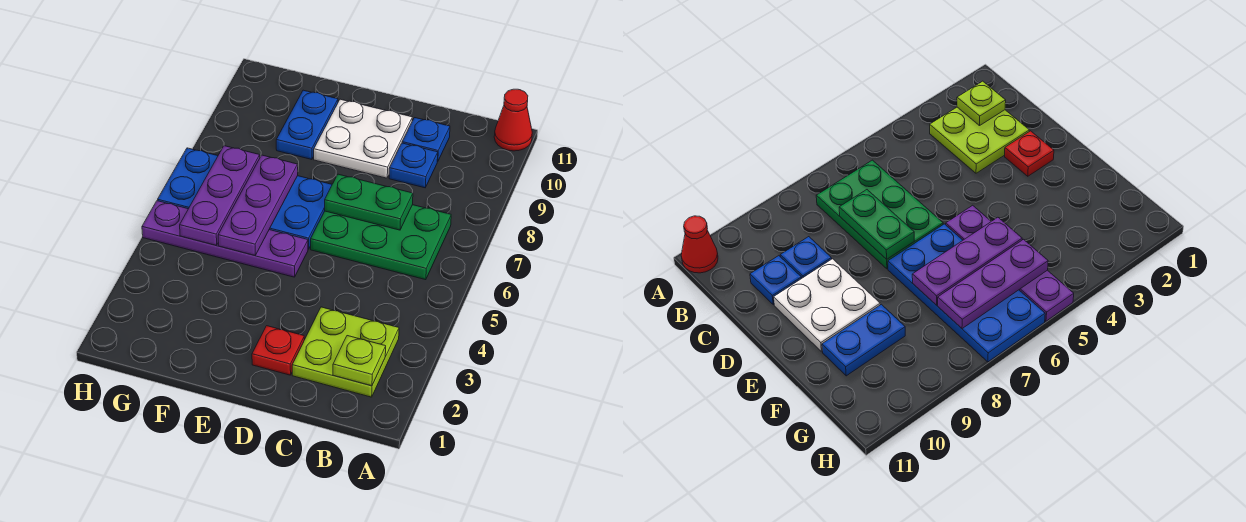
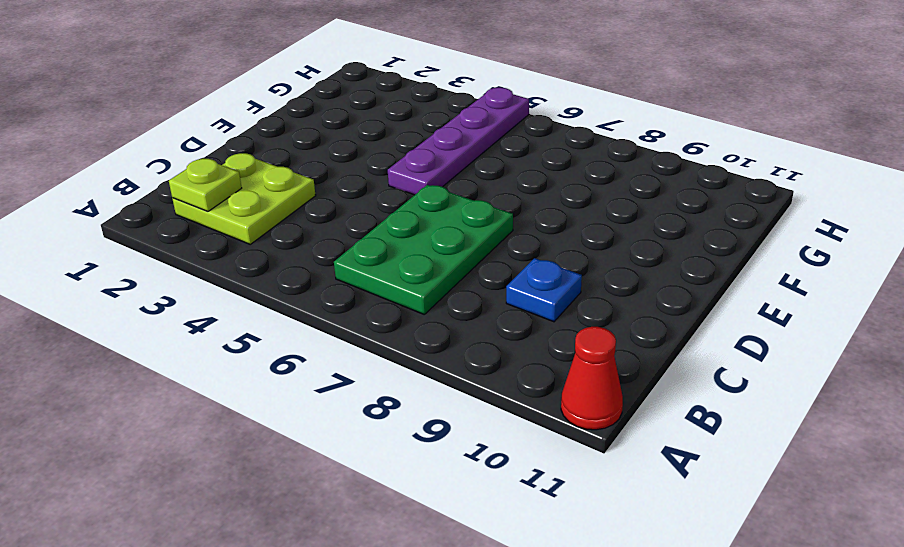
none -> blue 1x1 plate [402,118,450,162]
none -> red 1x1 plate [252,326,305,375]
none -> white 2x2 plate [314,99,412,178]

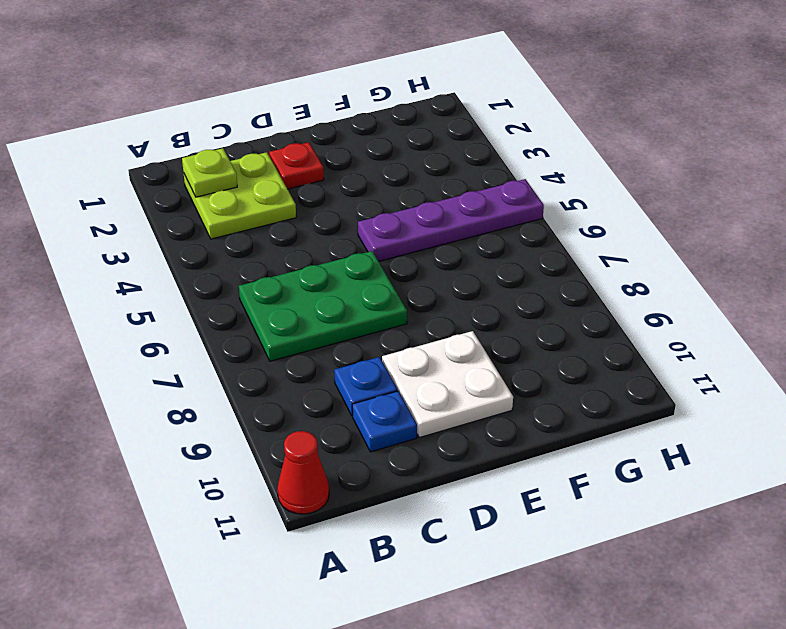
none -> blue 2x4 plate [158,148,332,249]
none -> blue 1x2 plate [276,90,338,159]
none -> green 1x2 plate [325,174,413,230]

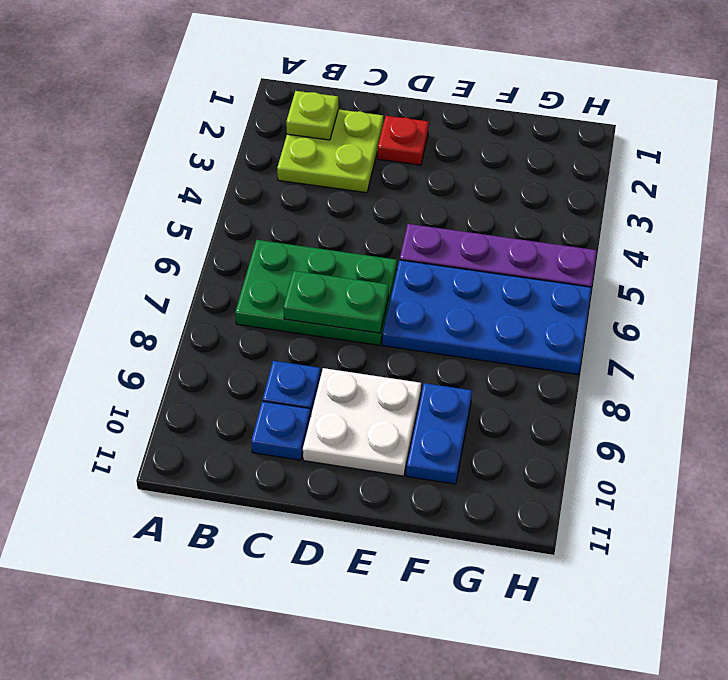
none -> red 1x1 cone [494,89,532,151]
none -> purple 1x3 plate [218,155,298,255]
none -> purple 1x3 plate [180,146,260,245]

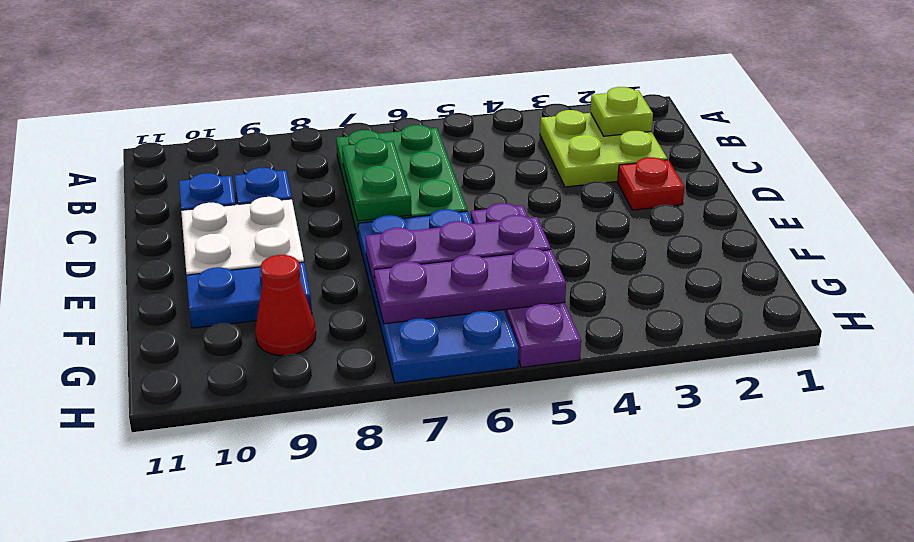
red 1x1 cone [255,255,316,355] -> red 1x1 cone moved to [494,89,532,151]

